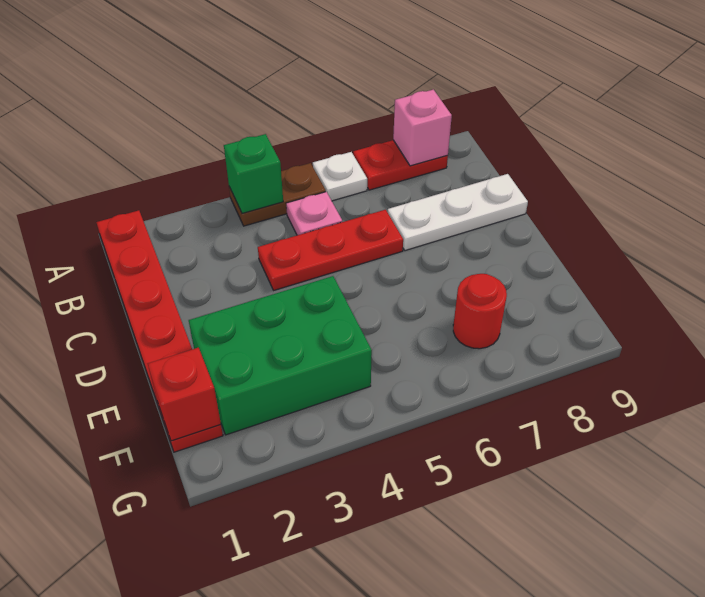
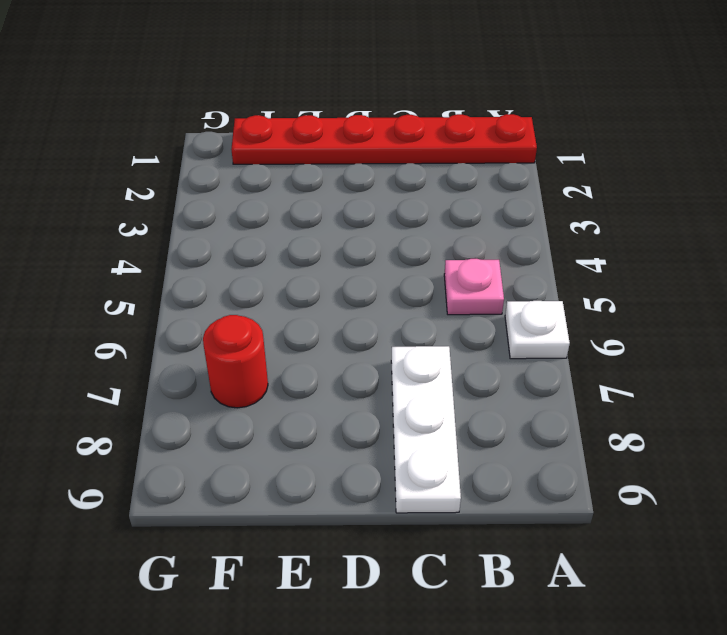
none -> brown 1x2 plate [229,163,326,226]
none -> red 1x2 plate [353,140,448,190]
none -> red 1x3 plate [258,210,403,290]

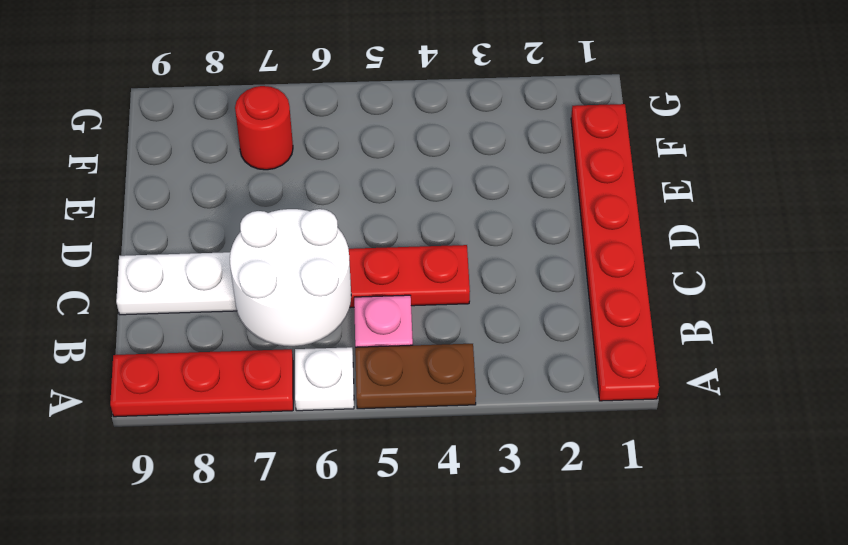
red 1x3 plate [110,349,293,417] -> red 1x2 plate [353,140,448,190]
white 2x2 round brick [230,209,351,346] -> none
none -> green 2x3 brick [189,276,372,435]
none -> green 1x1 brick [224,134,283,213]
none -> pink 1x1 brick [393,89,452,166]

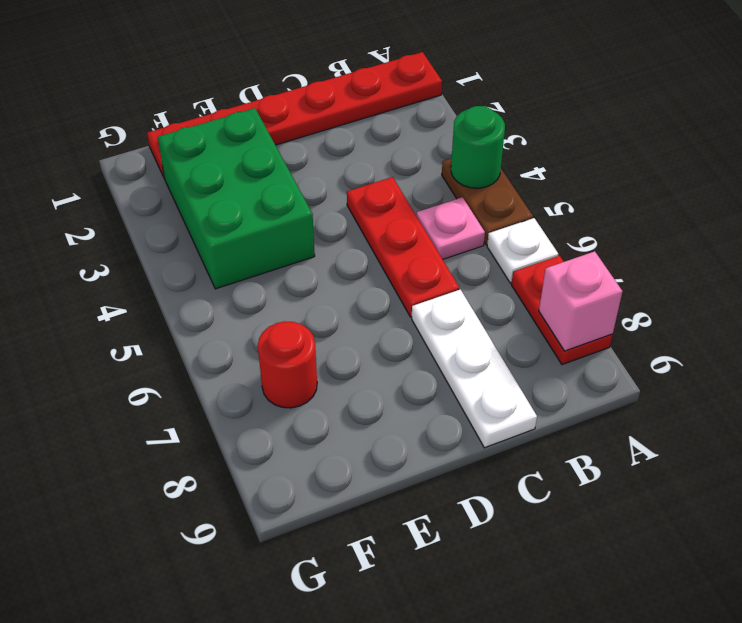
green 1x1 round brick [451,106,505,188] -> green 1x1 brick [224,134,283,213]
none -> red 1x1 brick [148,348,221,441]

